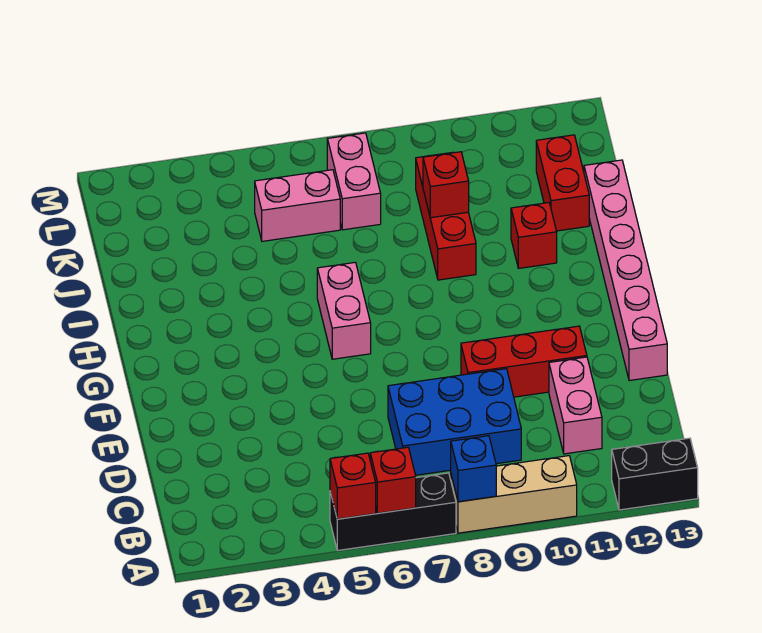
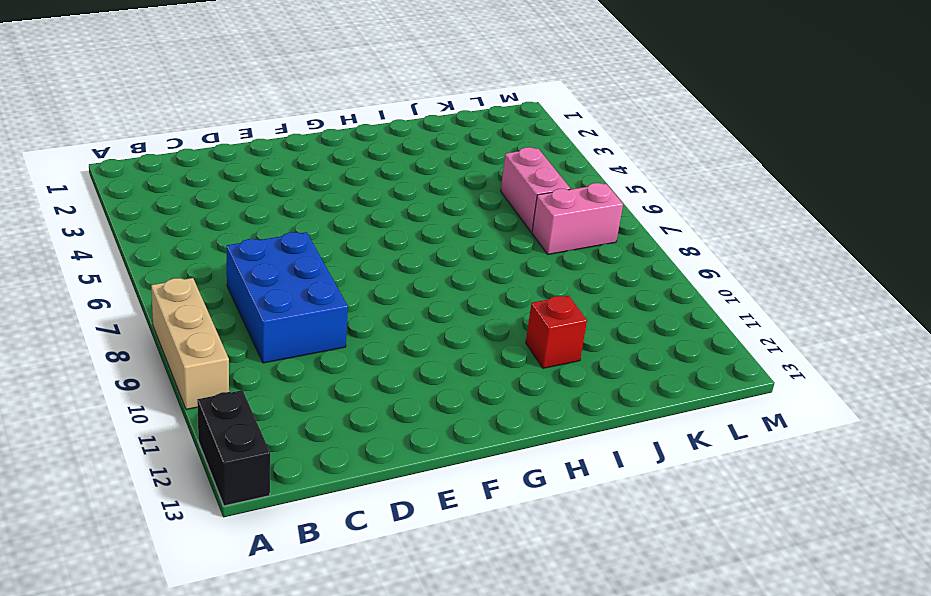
none -> black 1x3 brick [330,473,456,551]
none -> pink 1x2 brick [549,357,602,454]
none -> red 1x3 brick [461,326,587,397]

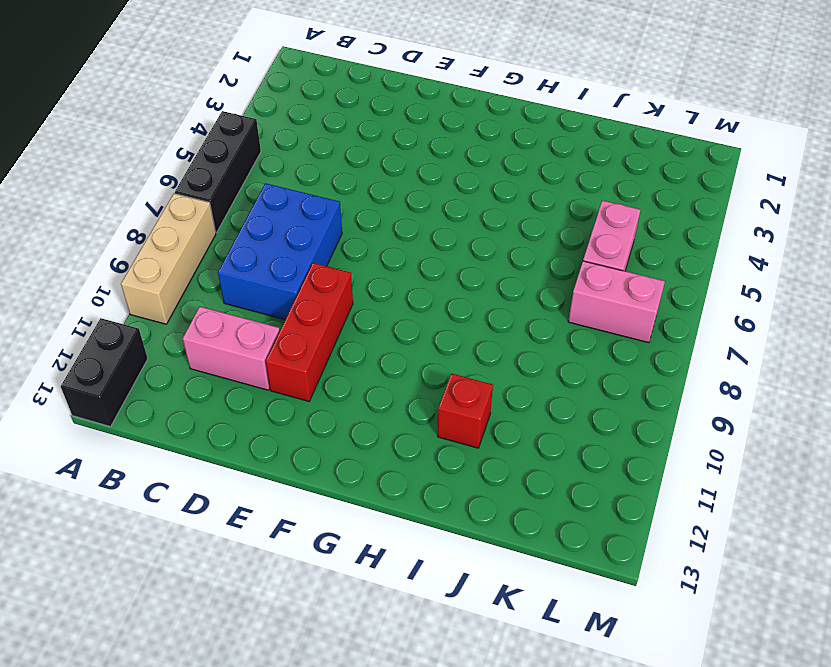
none -> pink 1x6 brick [584,160,667,381]
none -> pink 1x2 brick [317,262,371,359]
none -> red 1x3 brick [416,152,476,280]

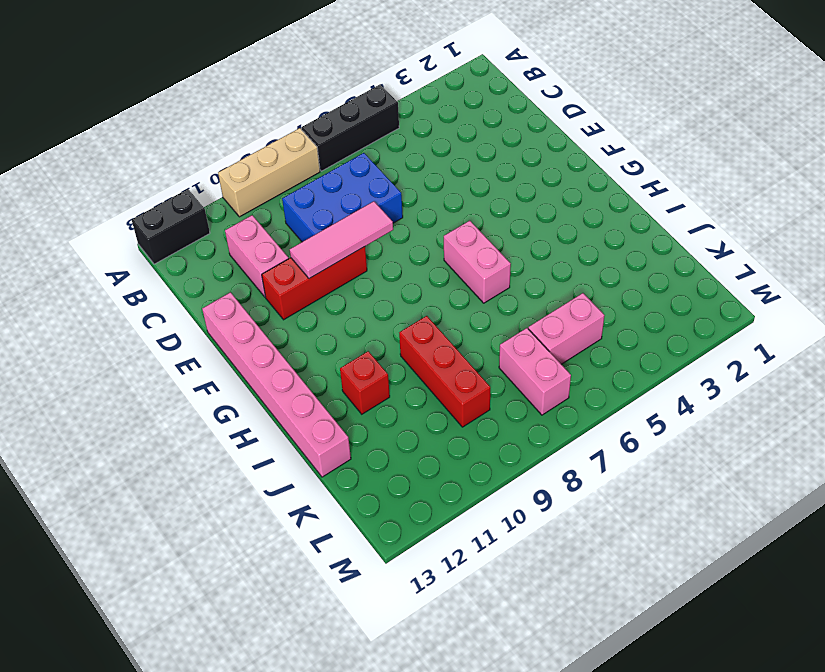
pink 1x3 tile [290,201,393,279] -> none
none -> red 1x2 brick [536,135,589,231]
none -> red 1x1 brick [330,453,376,519]
none -> red 1x1 brick [370,447,416,513]

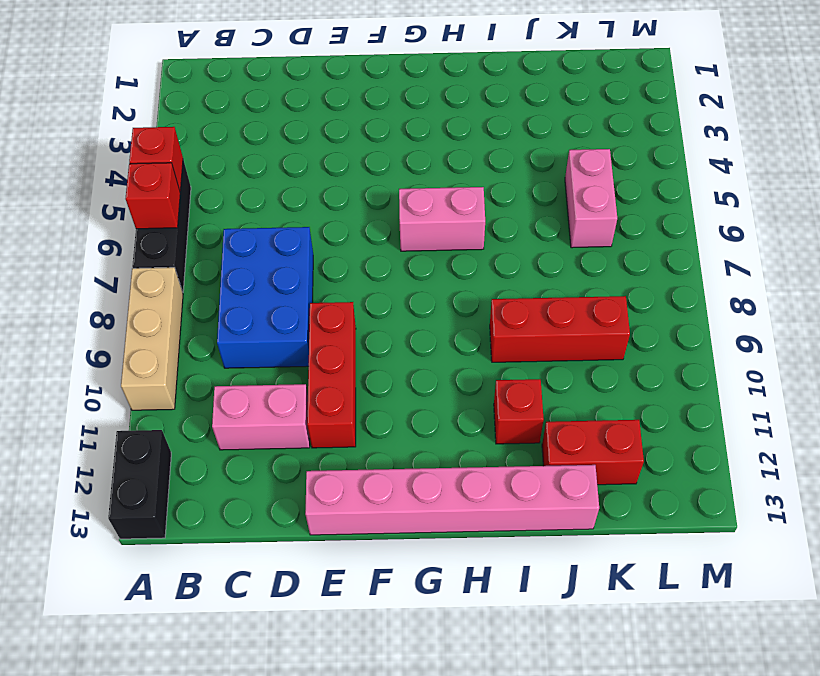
none -> pink 1x2 brick [327,133,381,230]
none -> blue 1x1 brick [451,436,496,502]
none -> red 1x1 brick [423,152,469,218]

